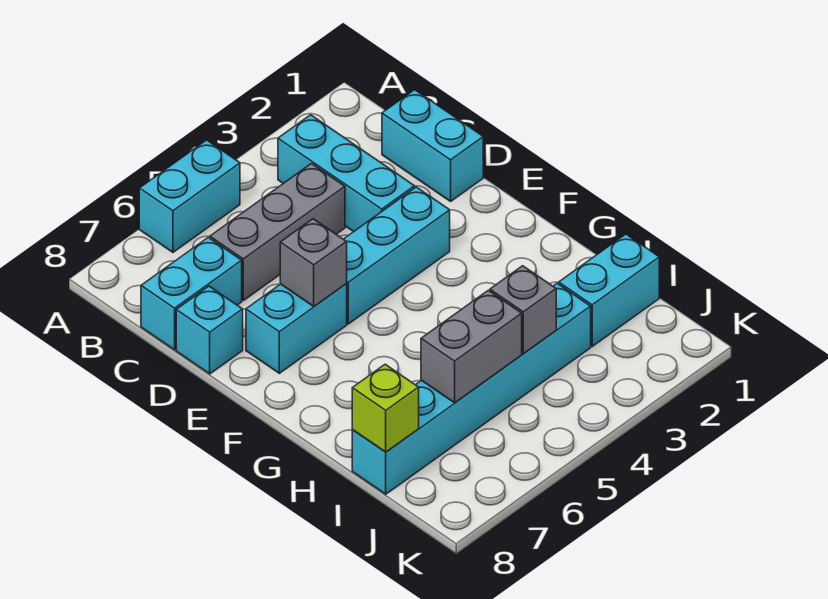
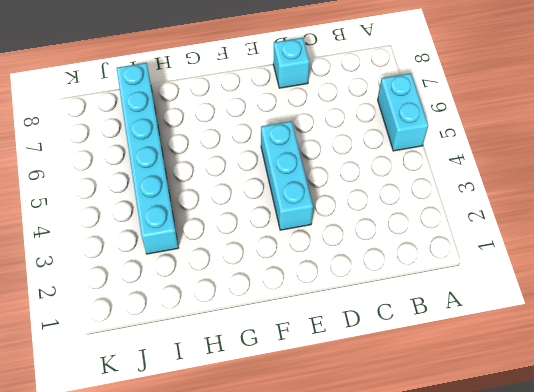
none -> cyan 1x3 brick [278,115,415,232]
none -> cyan 1x2 brick [382,90,483,201]
none -> grey 1x3 brick [210,164,345,301]

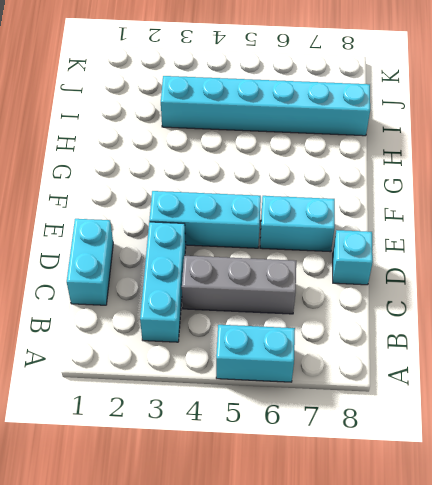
none -> cyan 1x2 brick [141,237,242,350]
none -> cyan 1x2 brick [559,234,659,346]
none -> grey 1x1 brick [280,219,347,306]

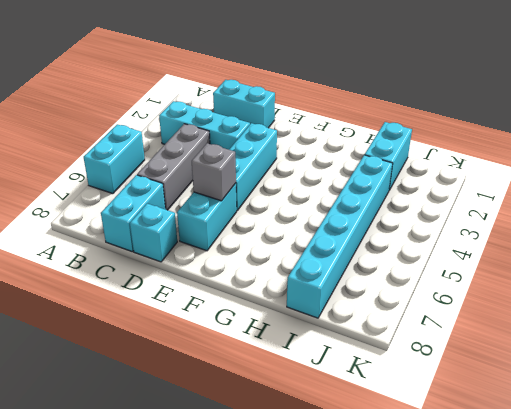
none -> grey 1x1 brick [490,266,556,353]
none -> grey 1x2 brick [421,290,522,403]
none -> lime 1x1 brick [352,364,419,452]

